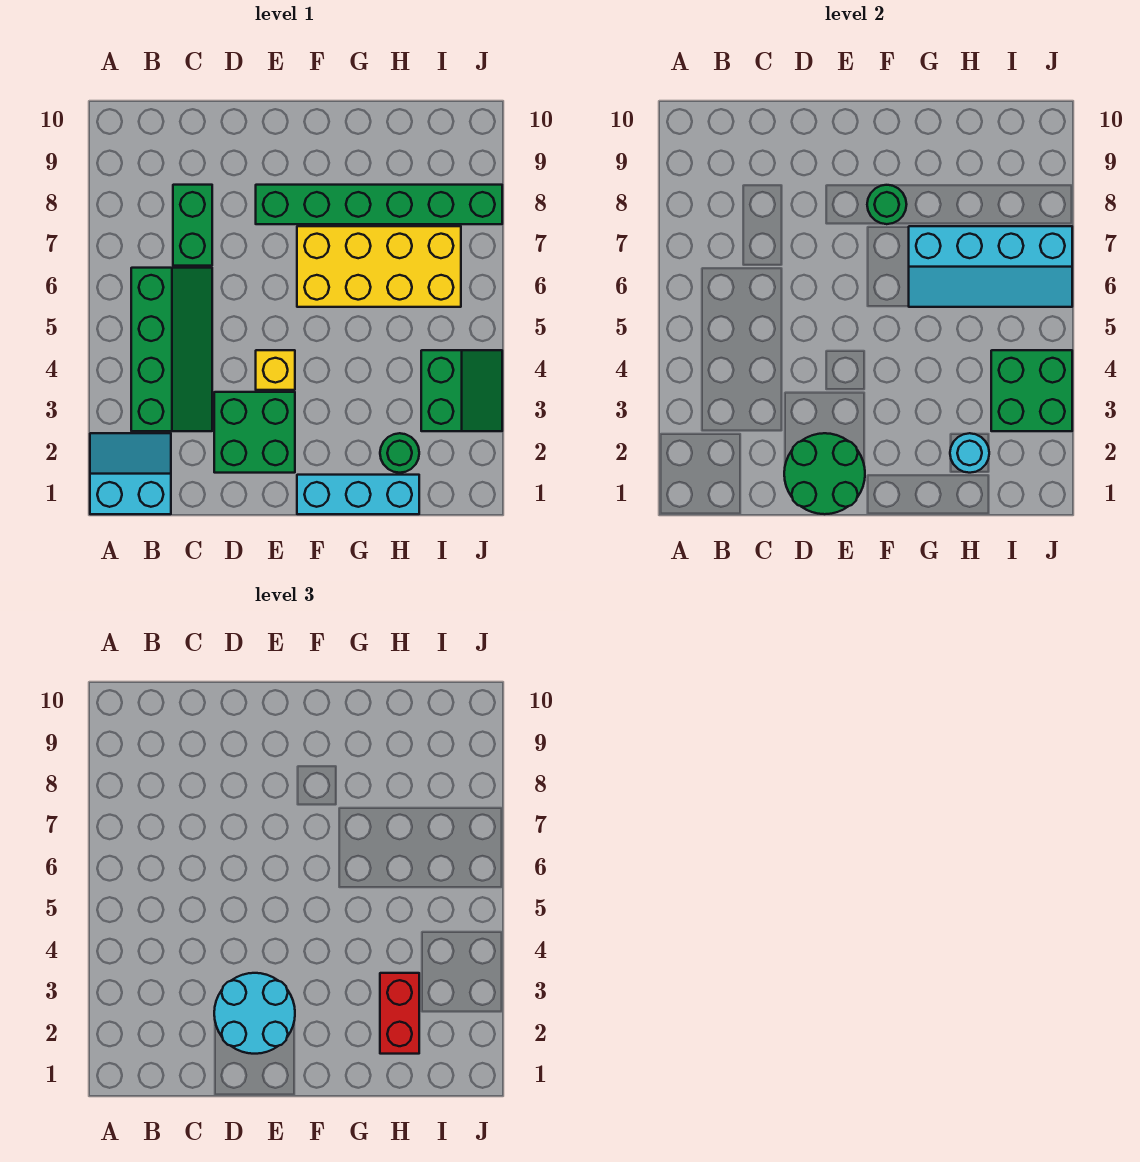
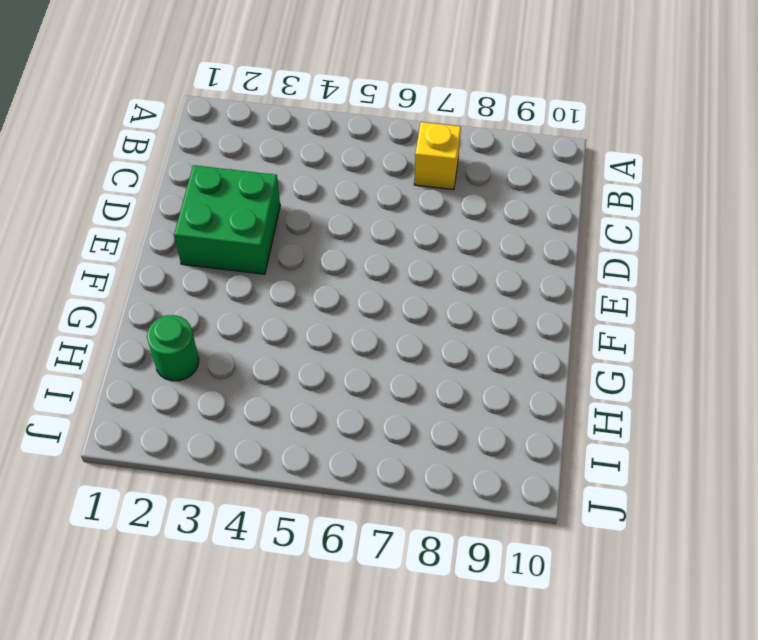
yellow 1x1 brick [414,122,461,190] -> yellow 1x1 brick moved to [256,350,295,390]
none -> cyan 2x2 slope [90,433,171,514]
none -> green 2x4 slope [131,268,212,431]
none -> green 1x2 brick [173,185,212,266]

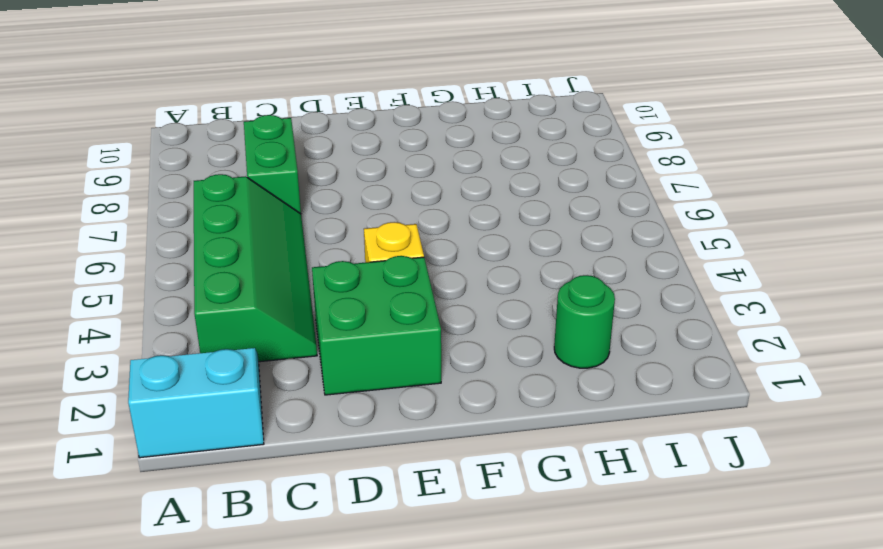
none -> green 1x6 brick [256,185,502,224]
none -> cyan 1x3 brick [297,475,419,514]
none -> yellow 2x4 brick [297,226,461,307]

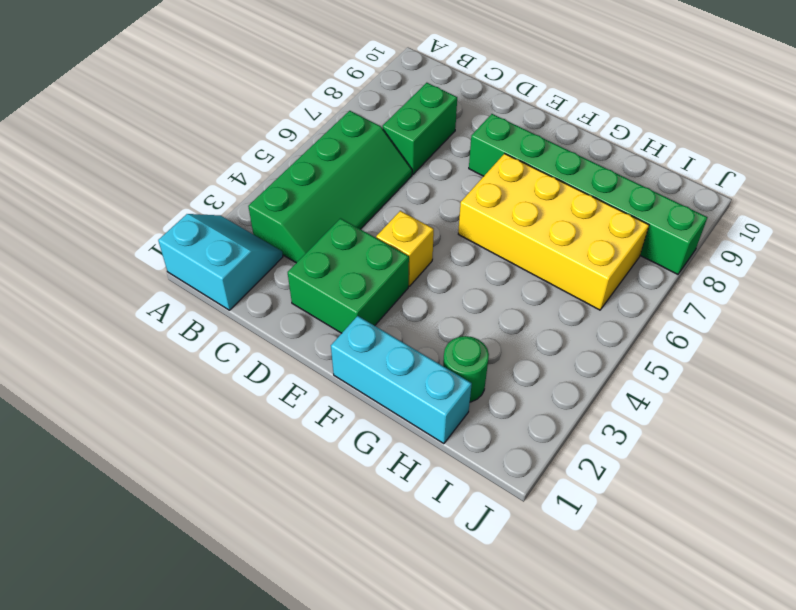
none -> green 2x2 slope [421,350,502,431]
none -> green 2x2 round brick [784,433,865,514]
none -> green 1x1 round brick [867,185,907,224]

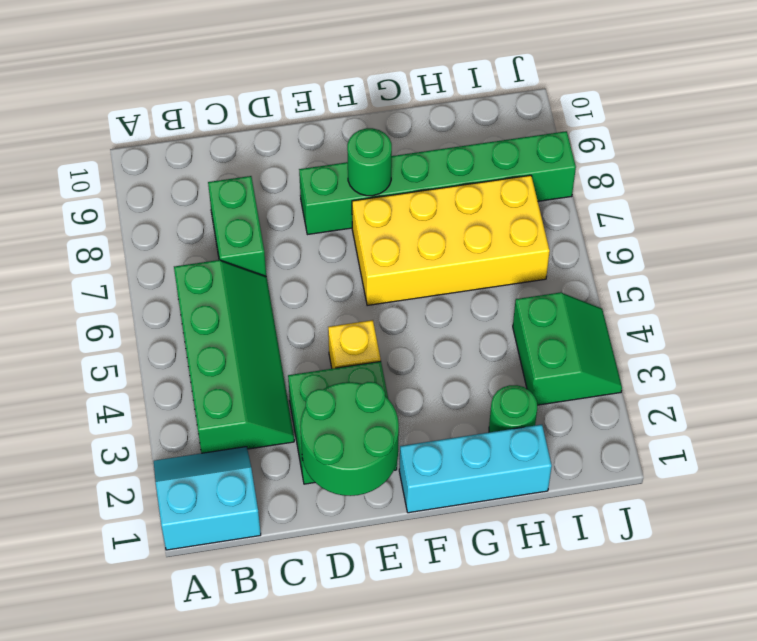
none -> cyan 2x4 slope [909,226,1072,307]
none -> cyan 1x1 round brick [950,433,989,473]
none -> green 2x2 brick [991,350,1072,431]

